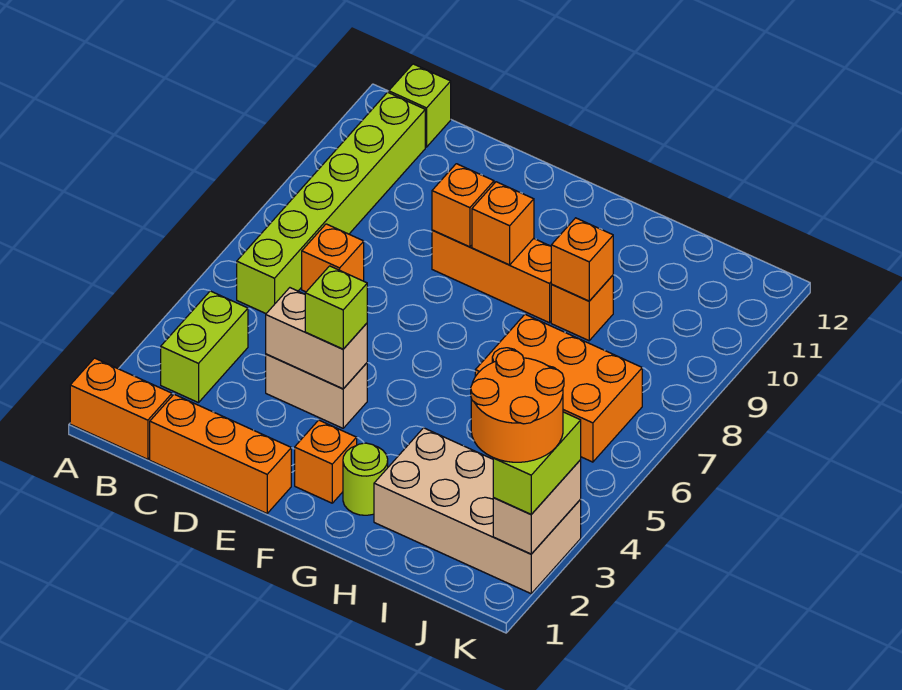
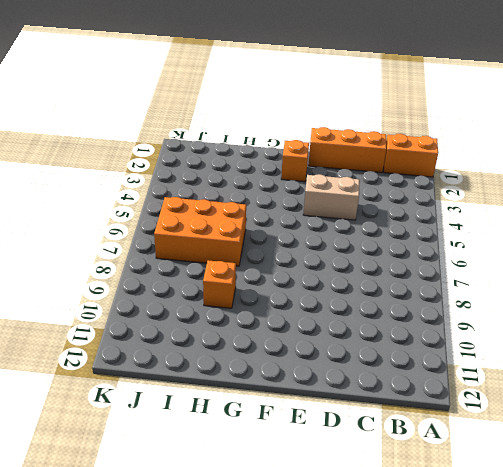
none -> lime 1x2 brick [161,291,248,403]
none -> lime 1x6 brick [237,92,425,313]
none -> lime 1x1 brick [389,64,451,147]

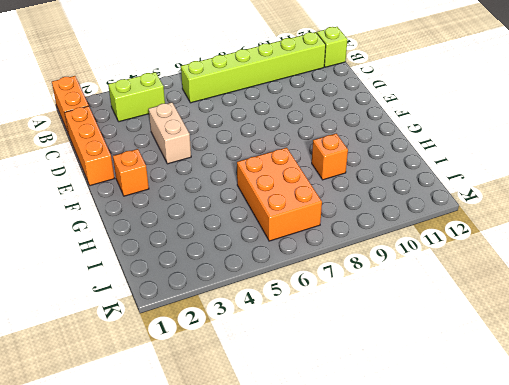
none -> orange 1x1 brick [302,224,364,292]
none -> orange 1x3 brick [432,230,552,323]
none -> lime 1x1 round brick [343,443,388,515]

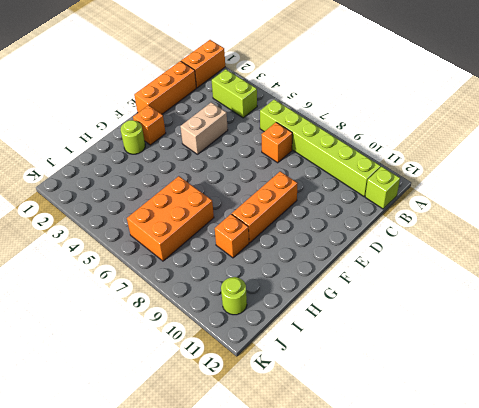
lime 1x1 round brick [221,277,247,315] -> none
none -> tan 2x4 brick [374,428,581,594]
none -> tan 1x2 brick [266,288,367,389]
none -> orange 1x1 brick [432,164,494,247]

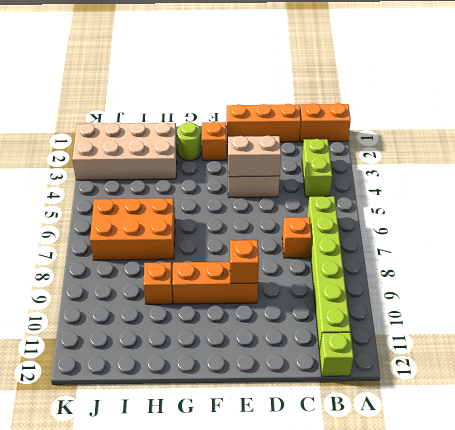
none -> orange 1x1 brick [472,182,534,265]
none -> orange 1x1 brick [551,218,613,301]
none -> tan 1x2 brick [493,460,581,554]

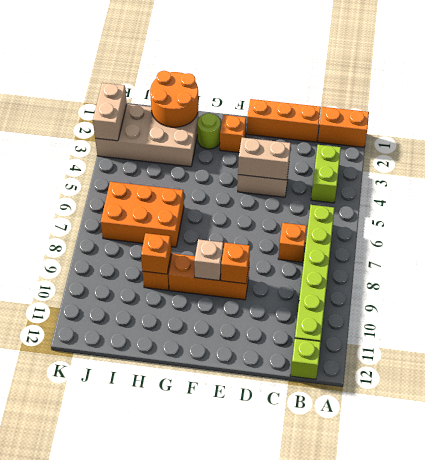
tan 1x1 brick [194,239,223,281] -> orange 1x1 brick [472,182,534,265]
orange 2x2 round brick [150,71,198,127] -> orange 2x2 round brick moved to [471,350,564,462]
none -> lime 1x1 brick [305,266,367,349]
none -> lime 1x2 brick [493,412,581,514]

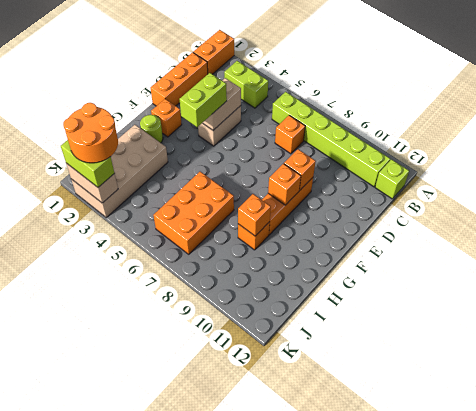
lime 1x2 brick [179,73,227,127] -> lime 1x1 brick [305,266,367,349]

